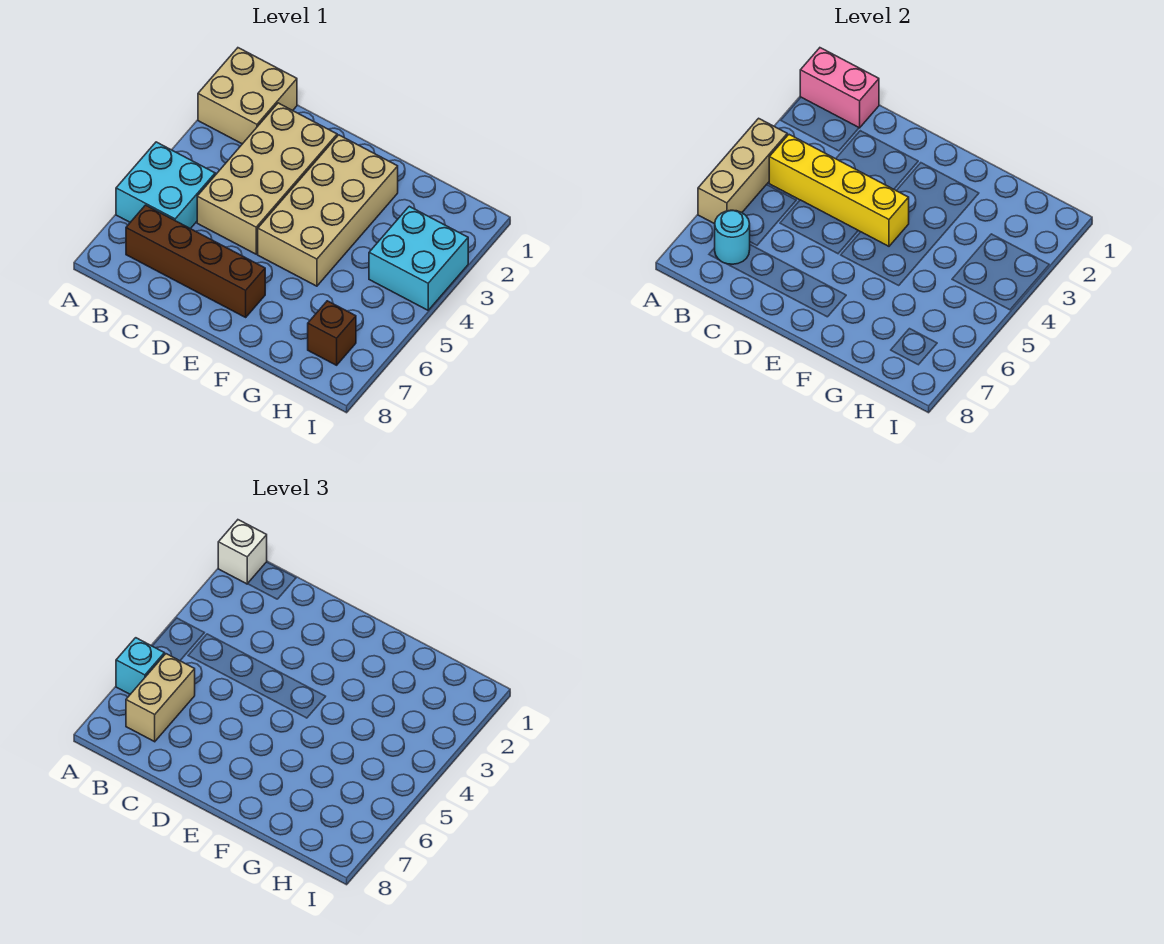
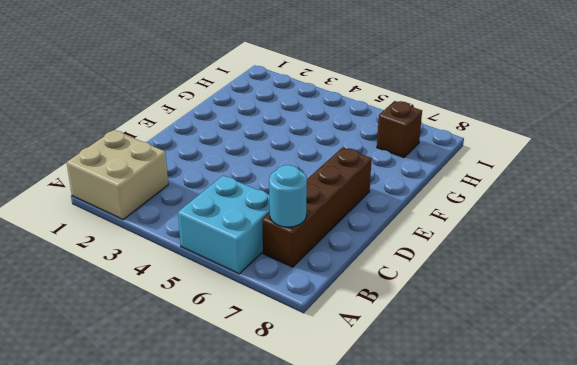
none -> tan 2x4 brick [197,103,337,254]
none -> tan 2x4 brick [258,135,398,286]
none -> cyan 2x2 brick [369,206,468,310]

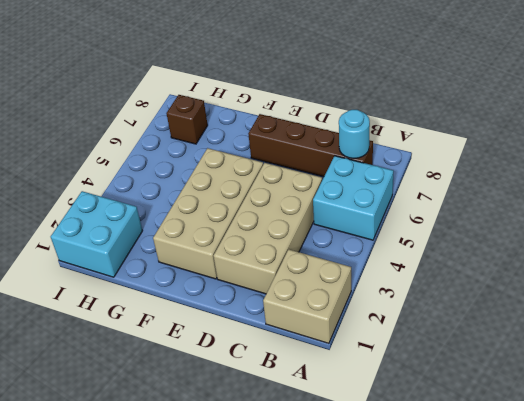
cyan 2x2 brick [51,191,143,277] -> cyan 2x2 brick moved to [369,206,468,310]
none -> pink 1x2 brick [800,48,879,128]
none -> tan 1x3 brick [698,118,787,224]
none -> yellow 1x4 brick [769,135,909,246]

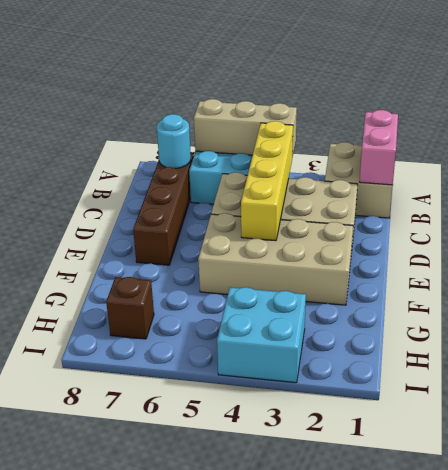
none -> white 1x1 brick [218,520,267,584]
none -> cyan 1x1 brick [116,638,164,694]
none -> tan 1x2 brick [126,654,195,742]

